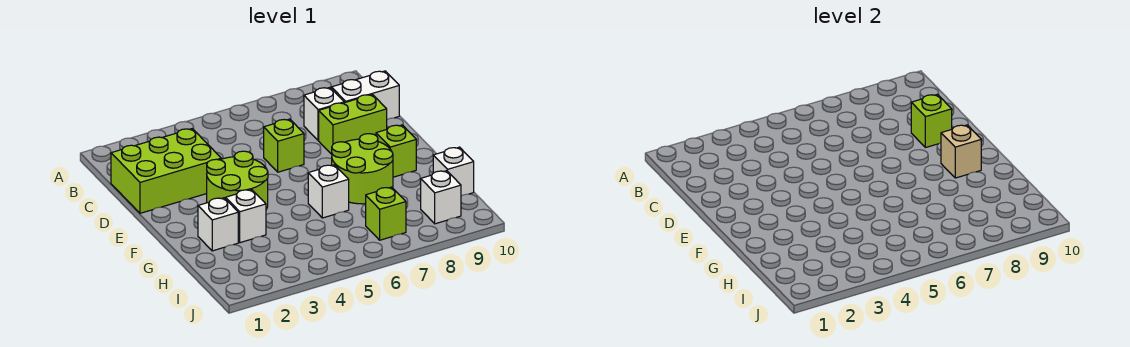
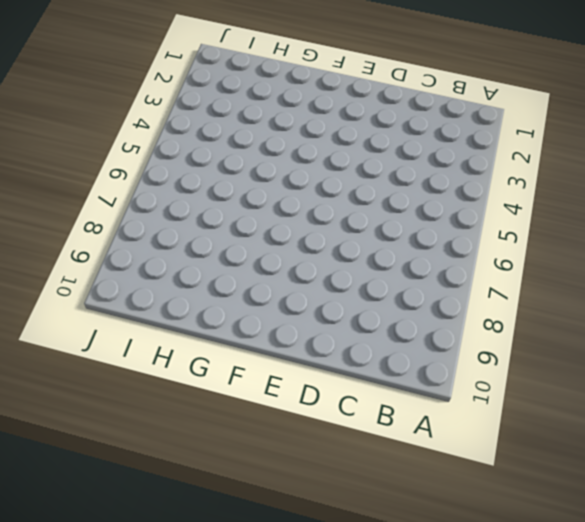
none -> lime 2x3 brick [111,129,221,213]
none -> white 1x1 brick [304,88,344,141]
none -> white 1x2 brick [331,71,399,120]

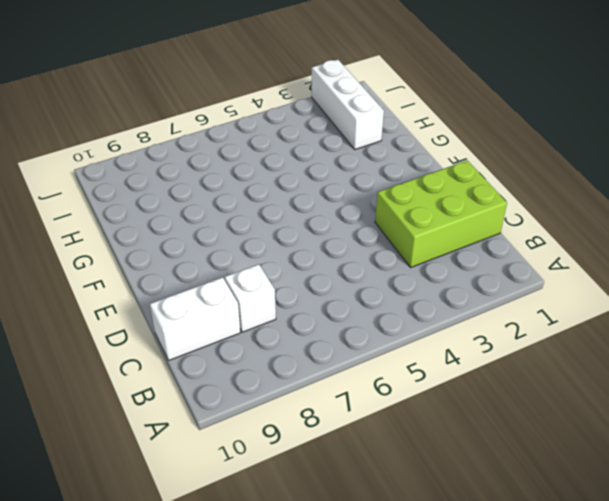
white 1x3 brick [312,60,384,149] -> none
none -> lime 1x1 brick [264,119,304,172]
none -> lime 1x2 brick [319,94,387,154]
none -> lime 2x2 round brick [207,151,268,210]

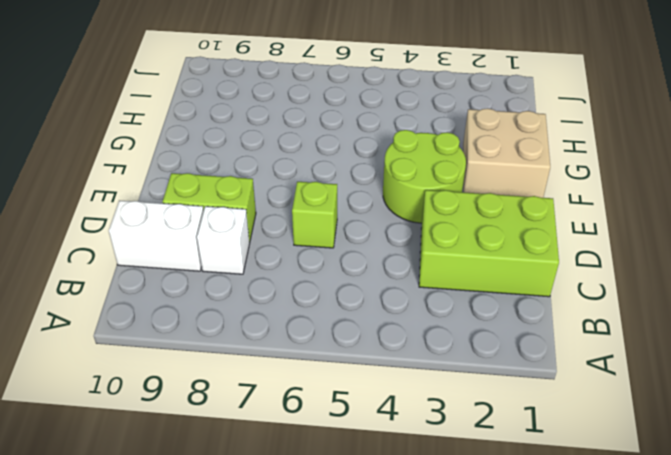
tan 2x2 brick [463,108,550,198] -> white 1x1 brick [198,198,238,251]
none -> lime 2x2 round brick [332,134,393,204]
none -> lime 1x1 brick [376,125,416,177]
none -> white 1x1 brick [226,190,266,243]

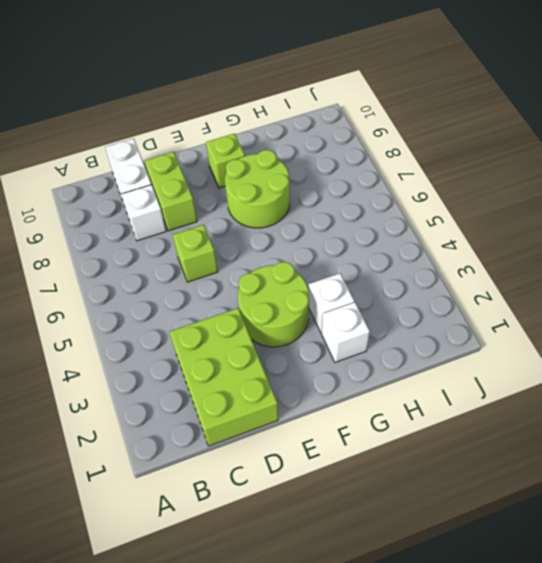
none -> white 1x1 brick [308,165,349,218]
none -> white 1x1 brick [433,147,474,196]
none -> lime 1x1 brick [366,187,406,240]

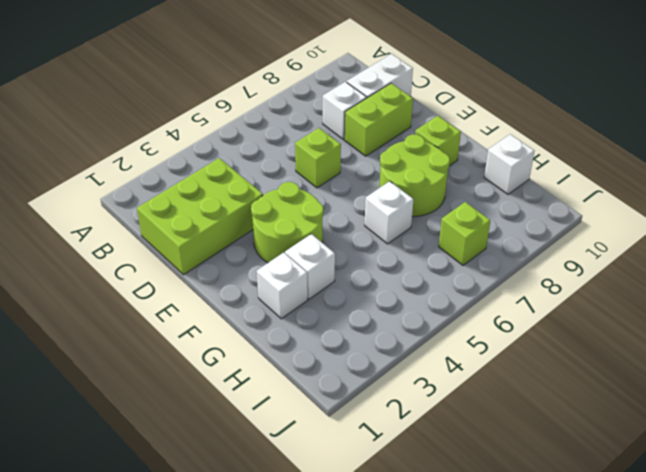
none -> white 1x1 brick [421,171,461,224]
none -> lime 1x1 brick [911,94,952,148]
none -> tan 1x1 brick [941,125,981,178]

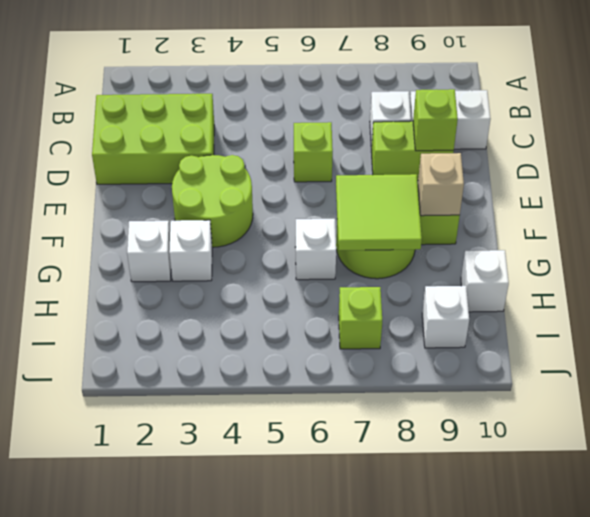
lime 2x2 tile [336,174,422,250] -> none

